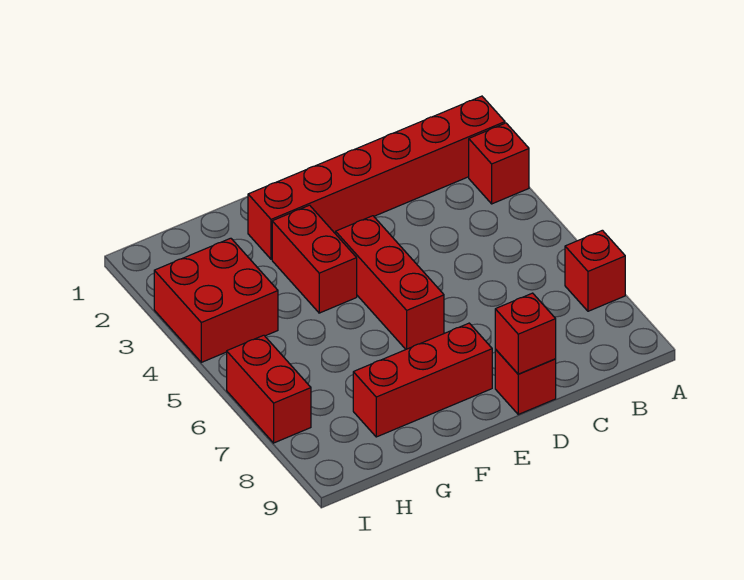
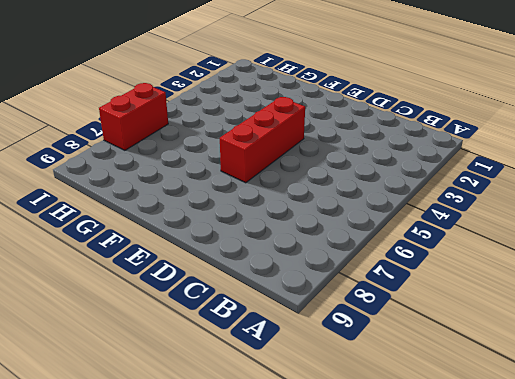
none -> red 1x6 brick [248,96,505,259]
none -> red 1x1 brick [469,123,529,204]

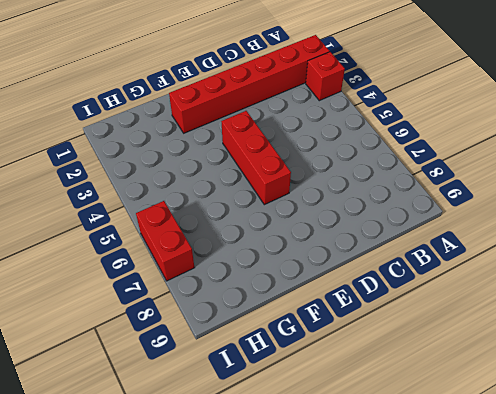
none -> red 1x1 brick [565,230,625,311]
none -> red 1x1 brick [495,349,556,414]

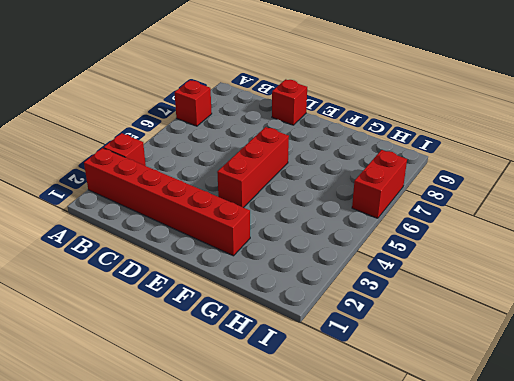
none -> red 1x3 brick [353,323,492,437]
none -> red 1x2 brick [272,205,357,313]

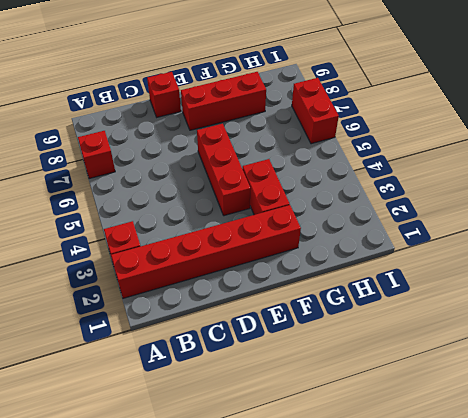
none -> red 2x2 brick [154,238,278,362]
none -> red 1x1 brick [495,293,556,374]

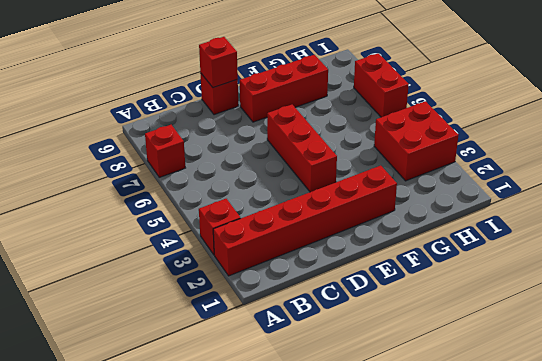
none -> red 1x2 brick [272,205,357,313]

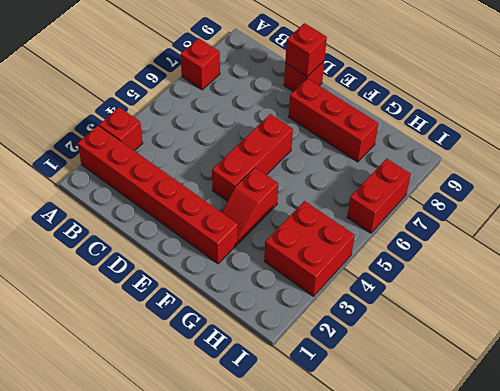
red 1x2 slope [222,168,278,243] -> red 1x2 brick [272,205,357,313]

